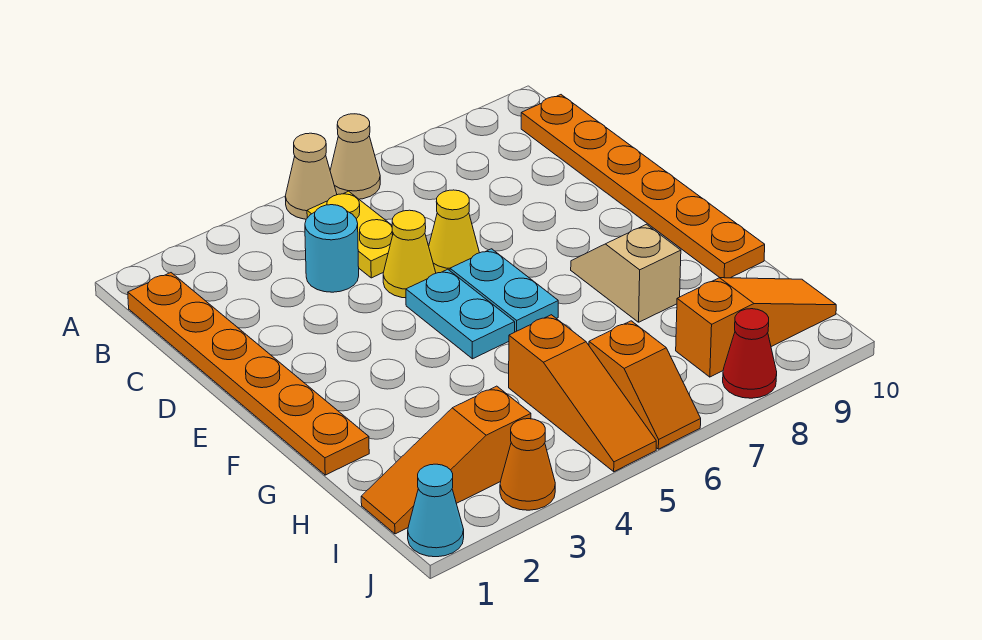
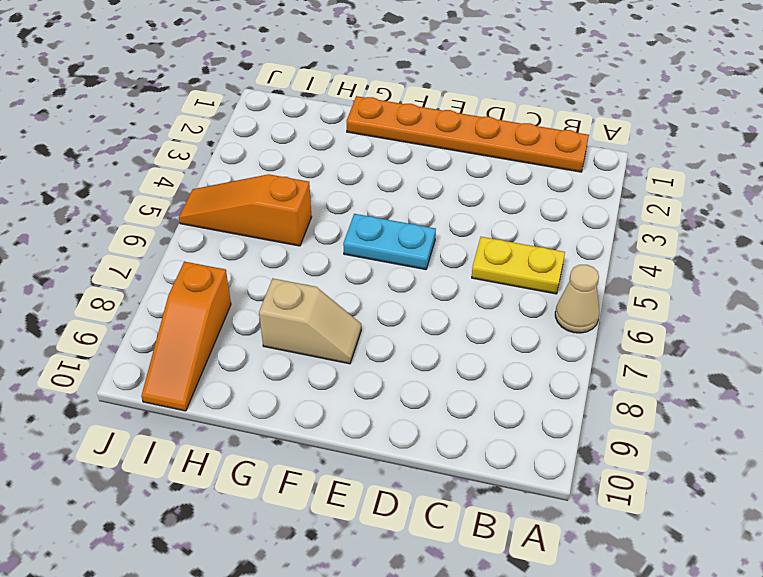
none -> tan 1x1 cone [285,133,337,219]
none -> orange 1x6 plate [521,95,765,278]
none -> cyan 1x1 round brick [305,205,359,292]

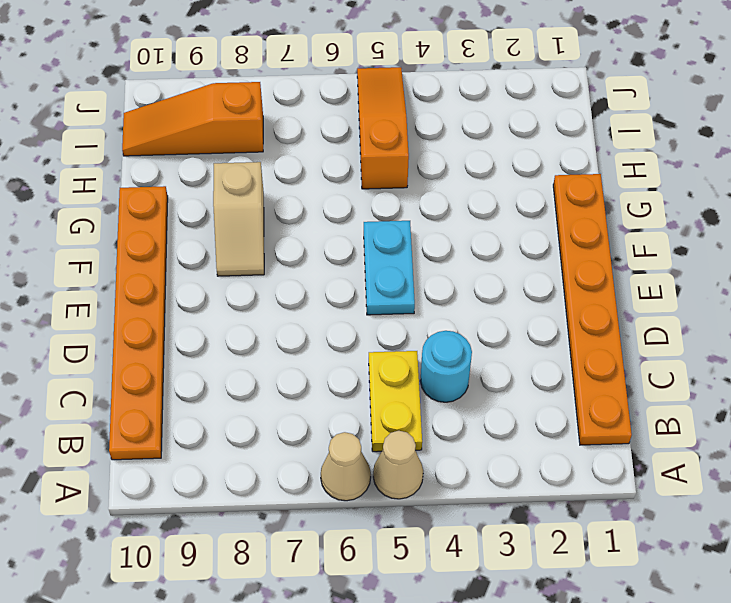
none -> yellow 1x1 cone [383,210,436,298]
none -> yellow 1x1 cone [429,190,479,273]
none -> cyan 1x2 plate [450,249,558,332]

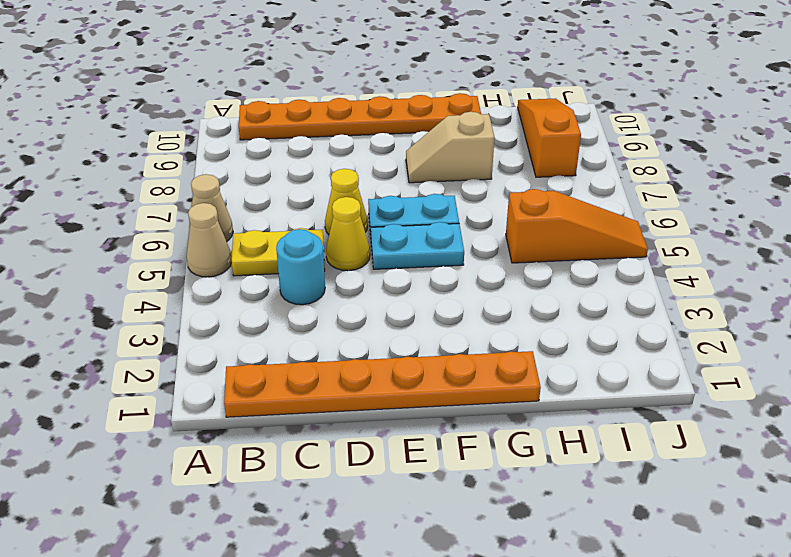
none -> orange 1x3 slope [361,386,531,534]
none -> orange 1x2 slope [589,321,701,449]
none -> cyan 1x1 cone [408,464,464,557]

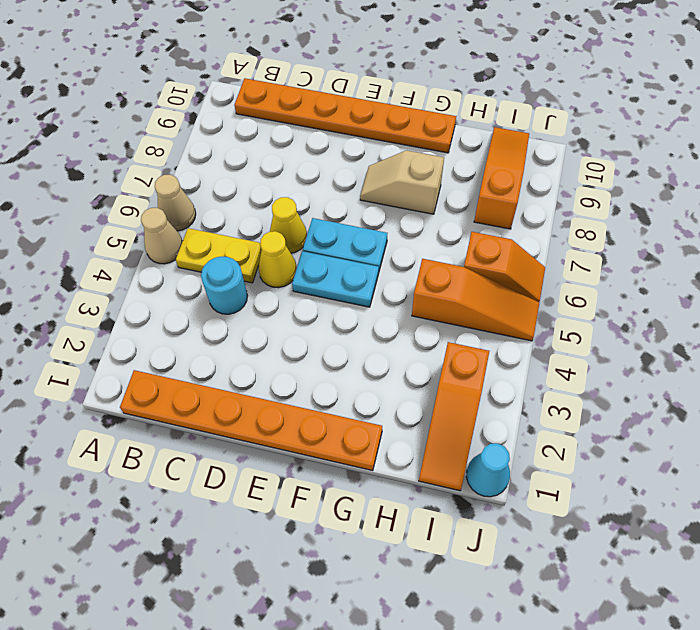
none -> orange 1x1 cone [500,419,555,510]
none -> red 1x1 cone [723,309,777,398]

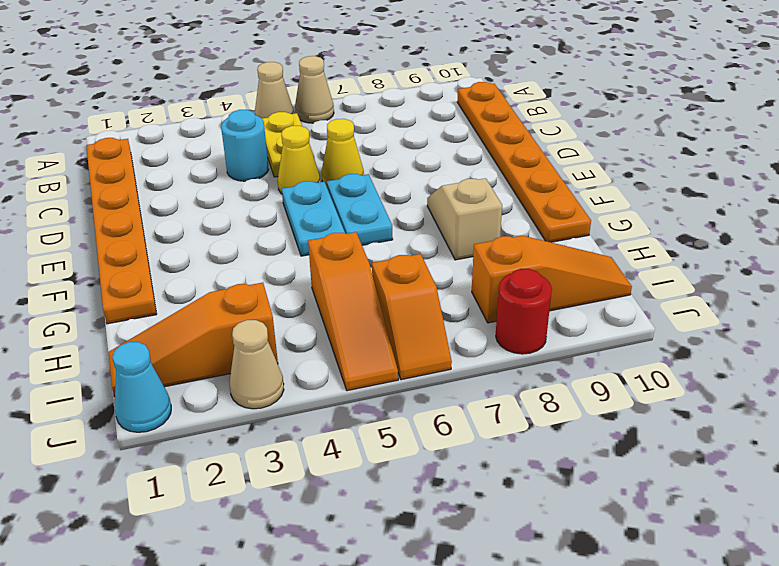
tan 1x1 cone [230,320,284,409] -> orange 1x1 cone [500,419,555,510]
red 1x1 round brick [496,269,552,354] -> red 1x1 cone [723,309,777,398]

